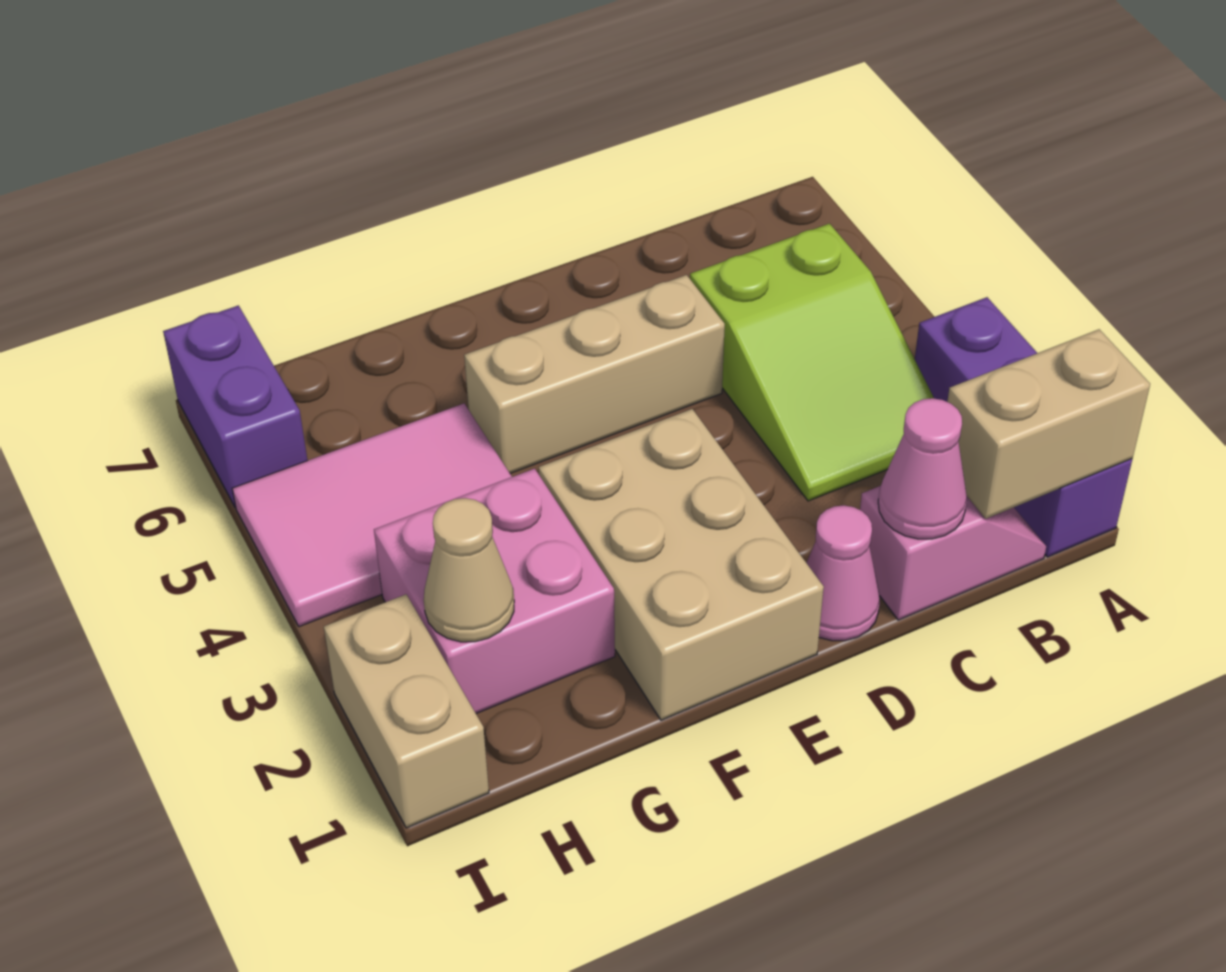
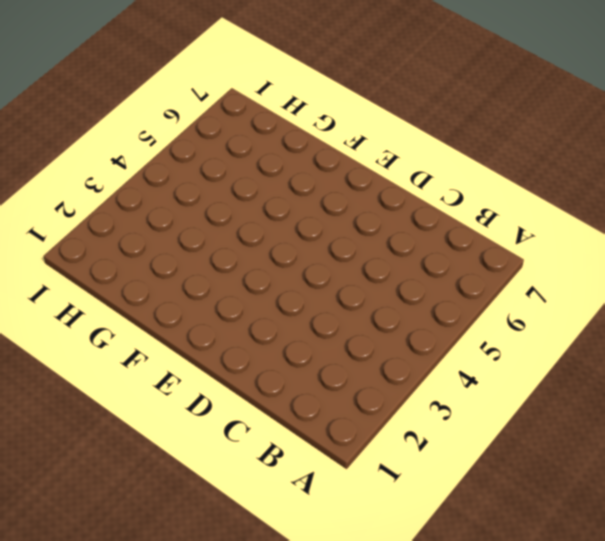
none -> purple 1x3 brick [915,297,1132,557]
none -> pink 1x2 slope [860,486,1046,620]
none -> lime 2x3 slope [690,224,934,501]

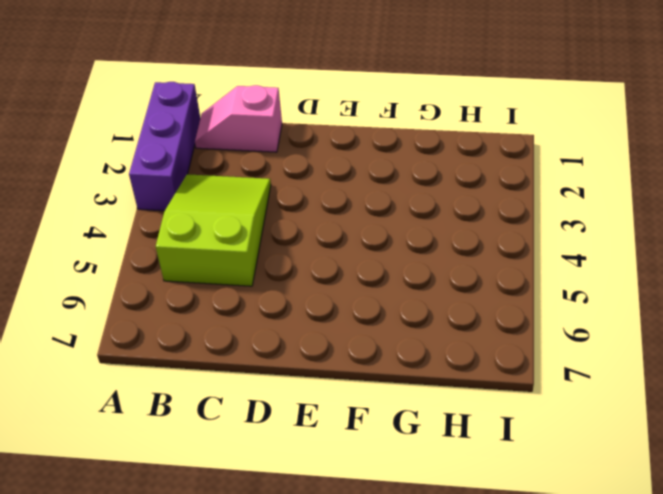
none -> pink 1x1 cone [806,505,880,641]
none -> tan 1x3 brick [464,275,725,473]
none -> tan 2x3 brick [539,409,824,720]

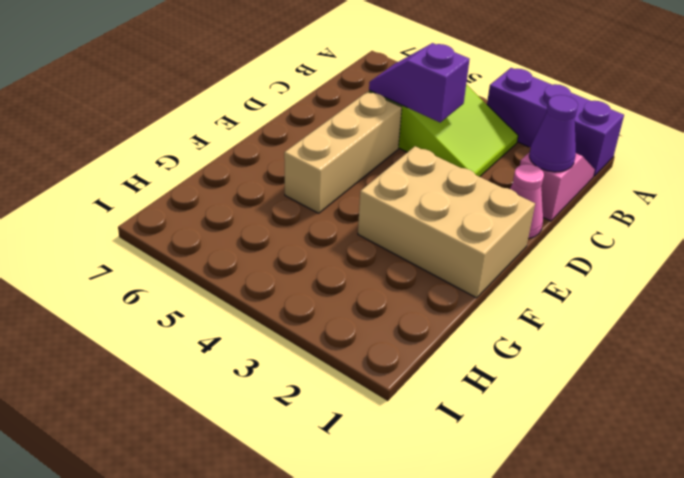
purple 1x1 cone [529,95,578,172] -> pink 1x1 cone [878,398,967,539]
purple 1x2 slope [369,43,470,122] -> none
none -> pink 2x2 brick [374,469,615,714]
none -> pink 2x3 tile [232,404,512,627]
none -> tan 1x2 brick [324,594,489,828]

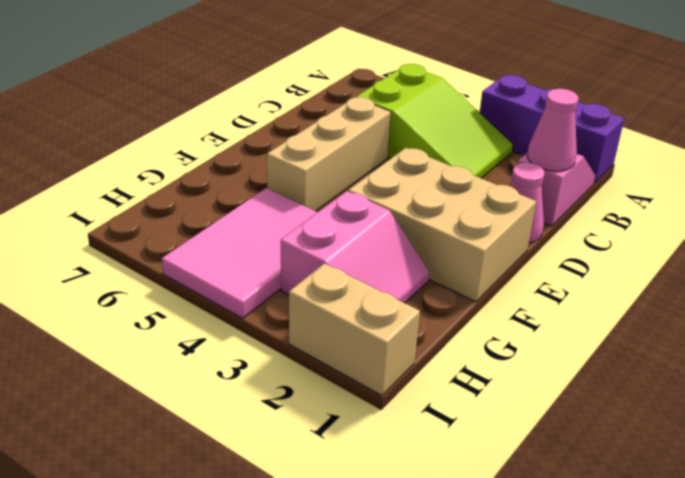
pink 2x2 slope [281,191,429,303] -> pink 2x2 brick [374,469,615,714]
none -> purple 1x2 brick [163,305,308,507]
none -> tan 1x2 brick [947,329,1150,519]
none -> tan 1x1 cone [424,498,514,642]

